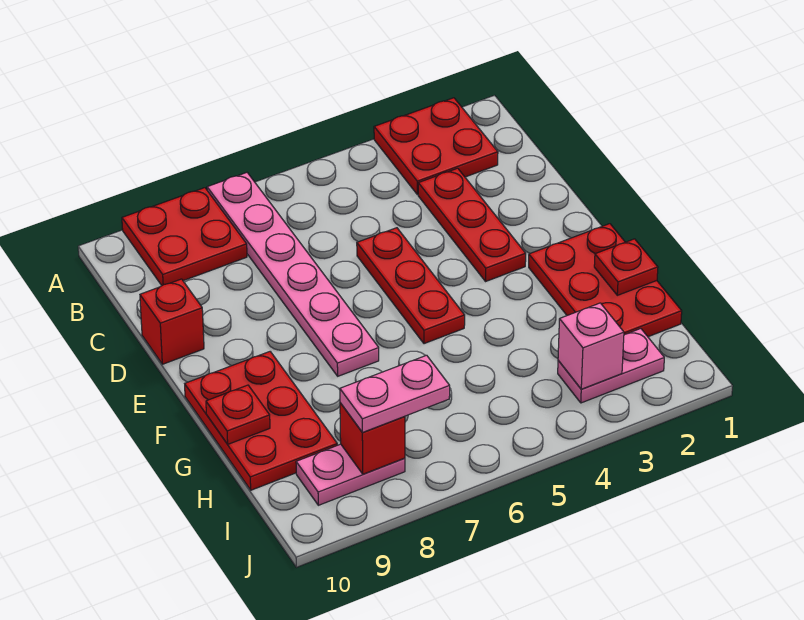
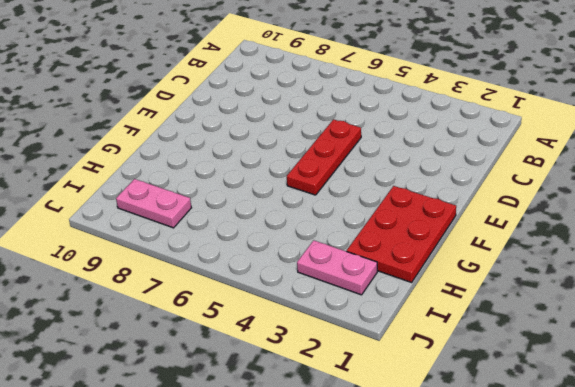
none -> red 2x2 plate [374,98,498,194]
none -> pink 1x6 plate [207,173,379,376]
none -> red 2x2 plate [122,188,247,285]

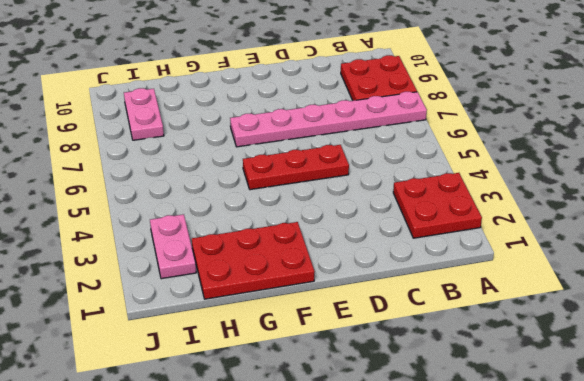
none -> red 1x3 plate [418,168,526,281]
none -> red 1x1 brick [140,279,204,364]
none -> red 2x3 plate [185,352,337,490]

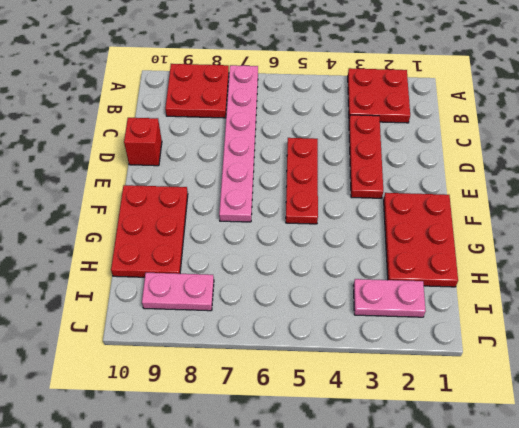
none -> red 1x1 plate [594,239,658,295]
none -> red 1x1 plate [206,385,270,444]
none -> pink 1x1 brick [558,303,624,389]

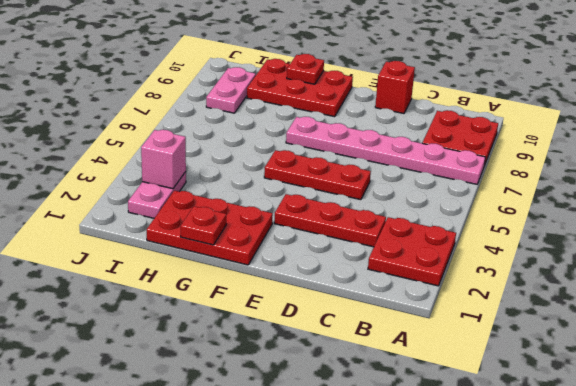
none -> red 1x1 brick [340,403,405,474]
none -> pink 1x2 plate [340,355,450,432]

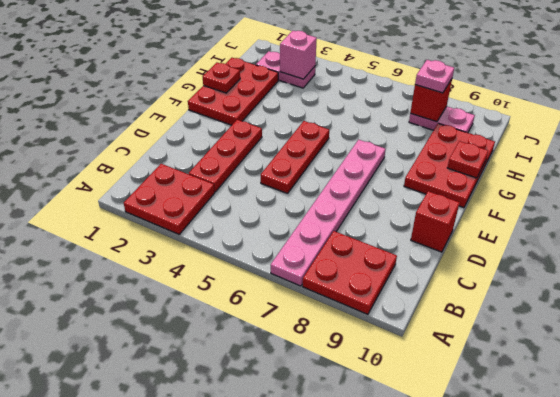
pink 1x1 plate [415,60,454,93] -> pink 1x2 plate [340,355,450,432]

